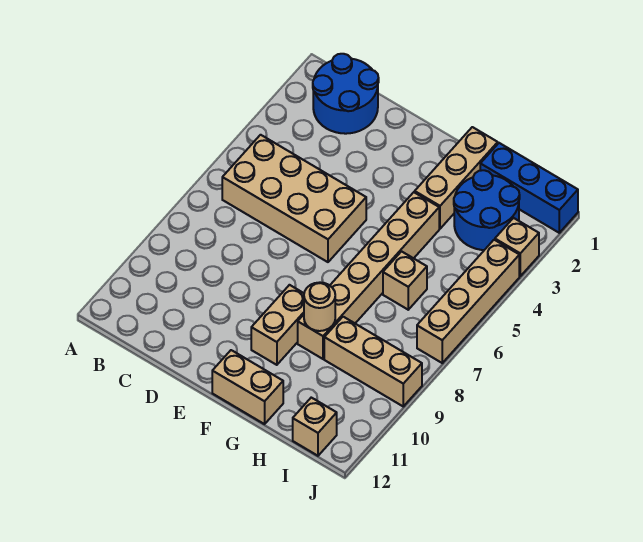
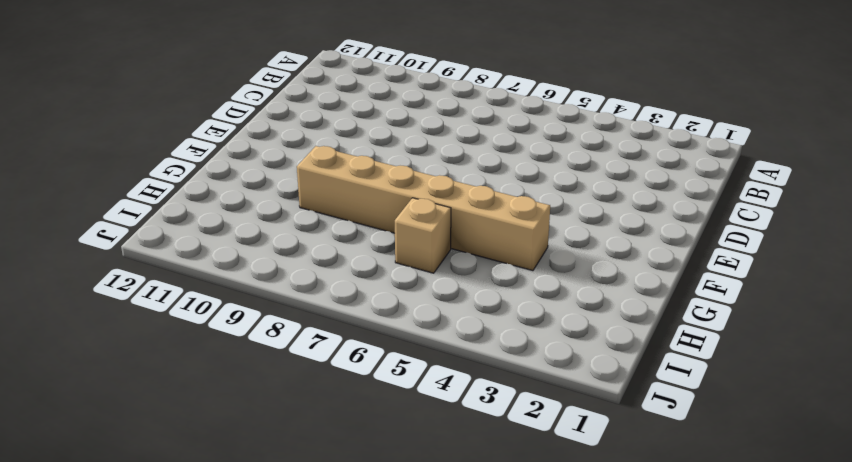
none -> blue 2x2 round brick [313,54,379,134]
none -> tan 2x4 brick [222,135,366,262]
none -> tan 1x2 brick [251,285,304,365]

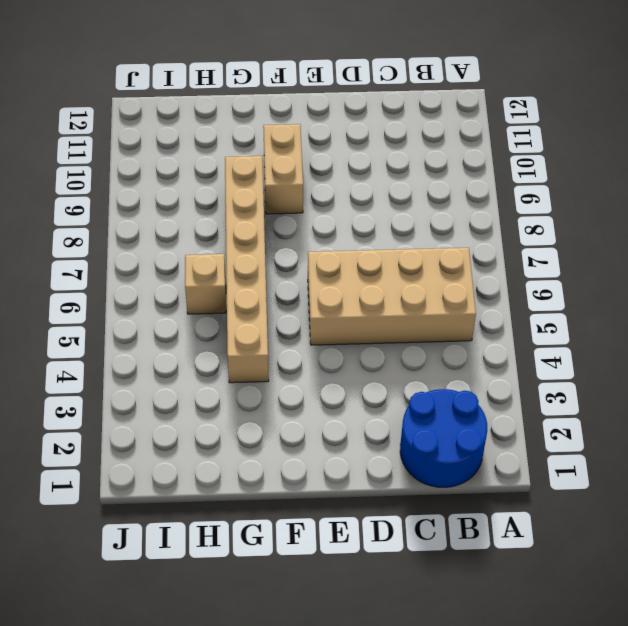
none -> tan 1x2 brick [212,350,283,424]
none -> tan 1x3 brick [415,127,498,229]
none -> blue 1x3 brick [480,143,578,233]

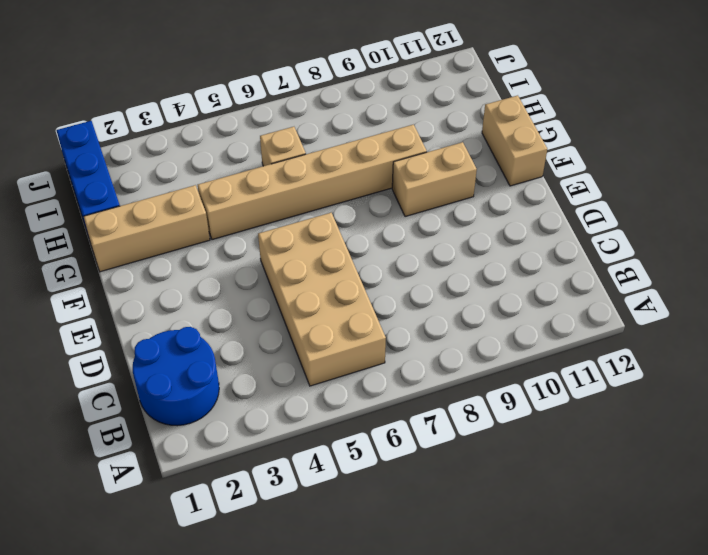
none -> blue 2x2 round brick [454,170,520,250]
none -> tan 1x3 brick [324,317,422,406]
none -> tan 1x1 brick [293,398,337,456]

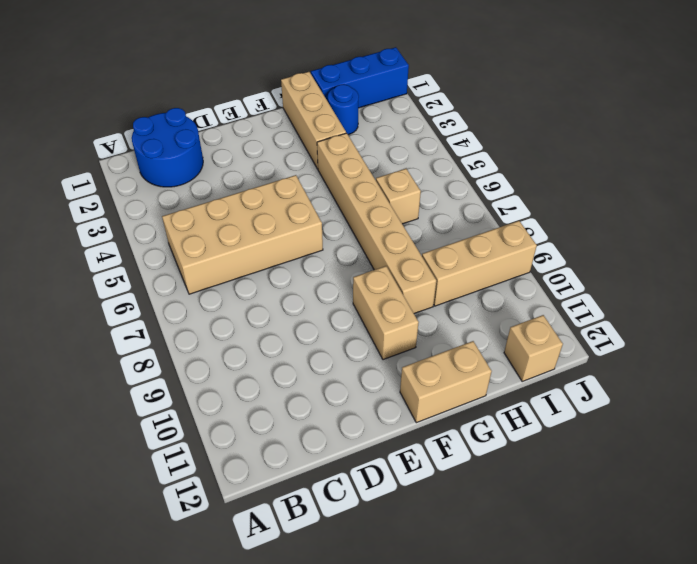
blue 1x1 round brick [328,85,359,135] -> blue 2x2 round brick [454,170,520,250]
none -> tan 1x1 brick [495,218,539,276]
none -> tan 1x4 brick [417,240,519,363]
none -> tan 1x1 round brick [304,282,335,331]

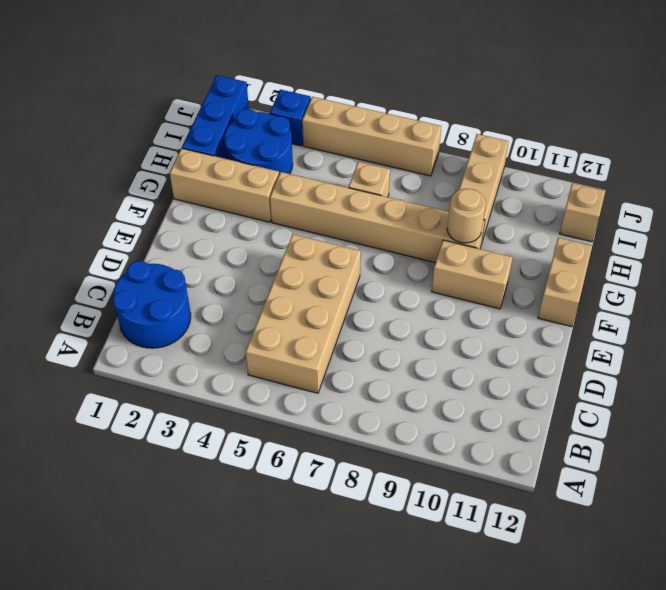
blue 1x1 brick [270,89,311,146] -> tan 1x1 brick [495,218,539,276]

